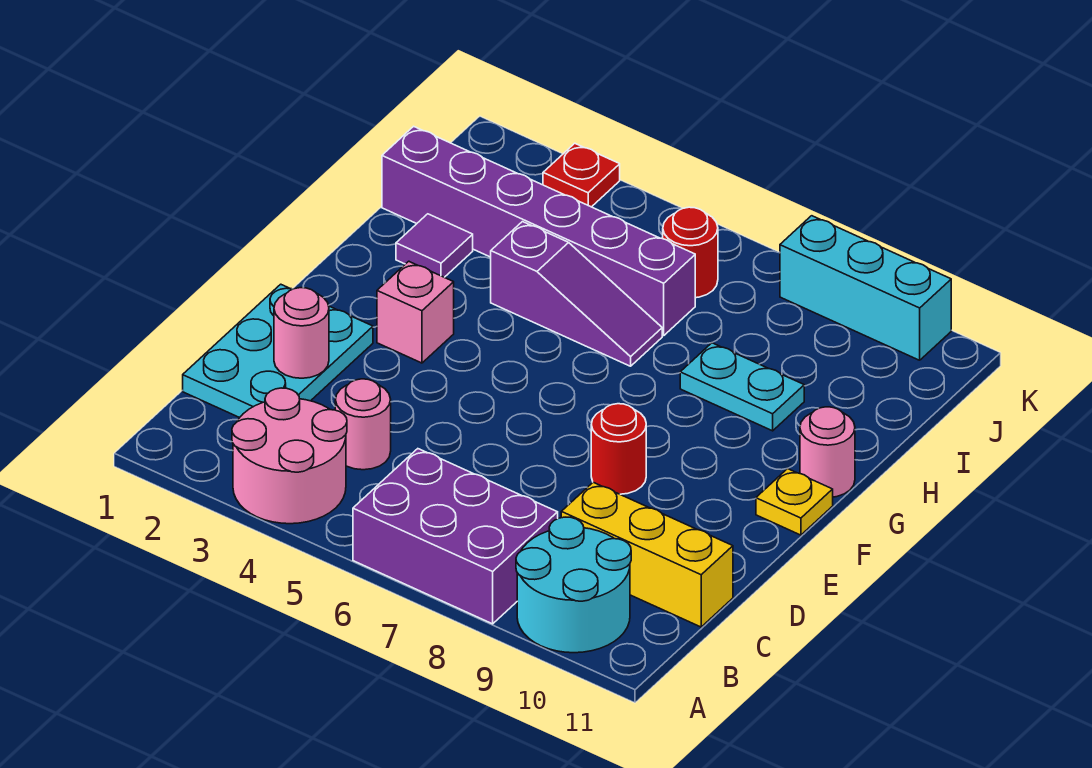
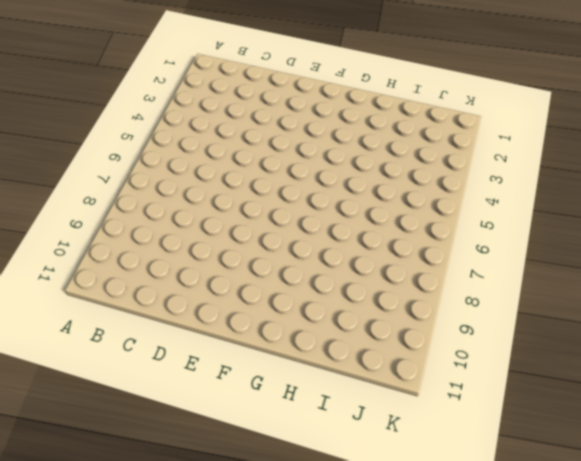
none -> pink 2x2 round brick [232,388,347,524]
none -> purple 2x3 brick [353,449,558,624]
none -> cyan 2x2 round brick [516,517,631,653]

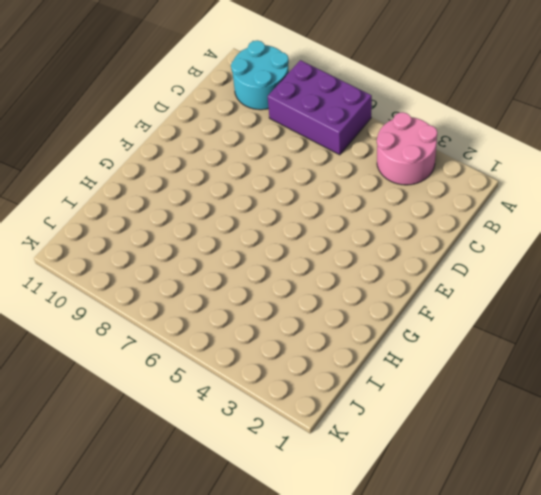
none -> cyan 2x3 plate [183,284,373,418]
none -> pink 1x1 round brick [335,379,391,470]
none -> yellow 1x3 brick [561,482,733,627]

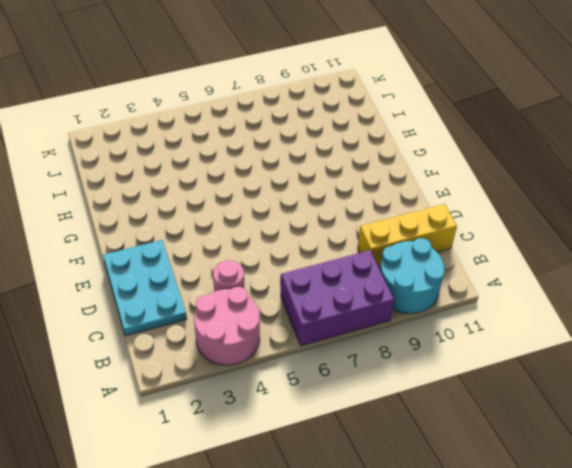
none -> red 1x1 round brick [591,404,646,494]
none -> pink 1x1 brick [377,261,454,363]
none -> yellow 1x1 plate [756,469,833,535]

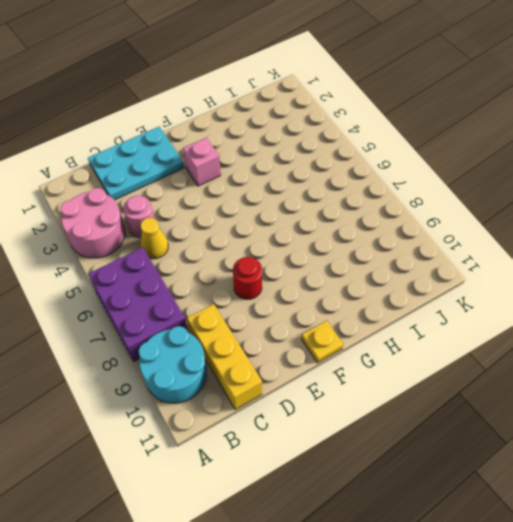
yellow 1x1 cone [140,218,168,259] -> none
none -> pink 1x1 round brick [800,407,855,497]
none -> purple 1x1 tile [396,214,473,277]
none -> purple 1x3 slope [491,222,662,366]

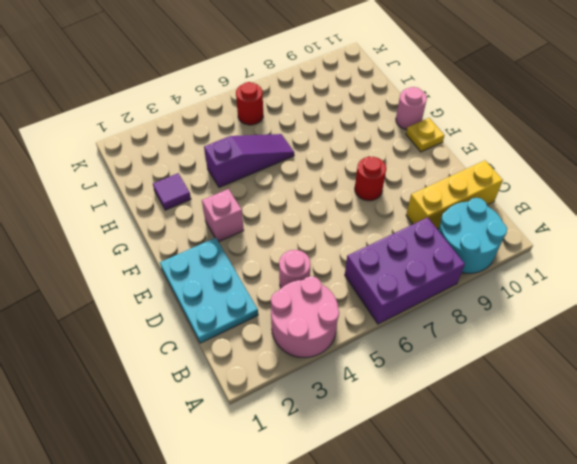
none -> cyan 1x2 plate [680,343,804,431]
none -> purple 1x6 brick [382,126,695,336]
none -> red 1x1 plate [543,143,620,207]

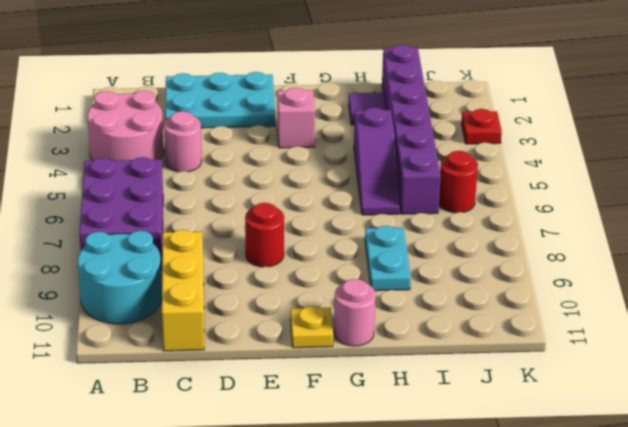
none -> cyan 1x3 brick [780,216,951,360]
none -> pink 1x1 round brick [274,288,329,378]

